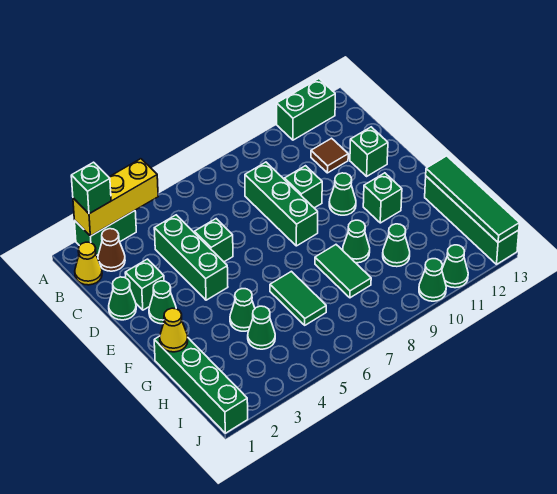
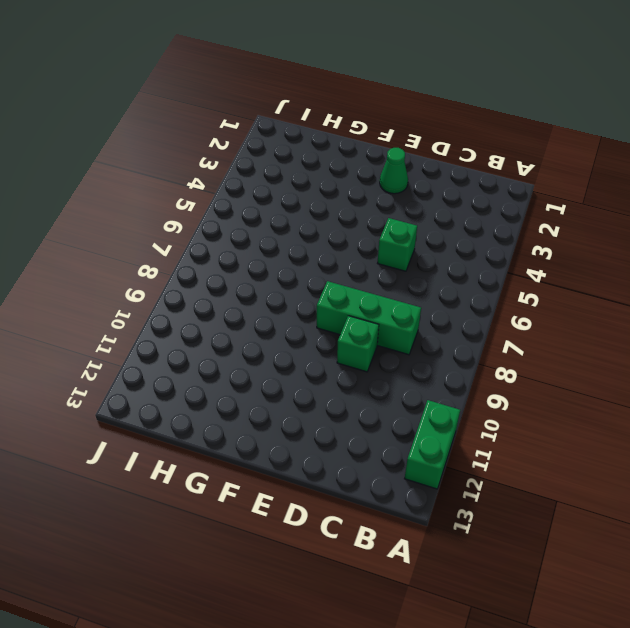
none -> green 1x2 brick [74,211,136,255]
none -> yellow 1x1 cone [75,242,102,285]
none -> brown 1x1 cone [98,229,125,271]

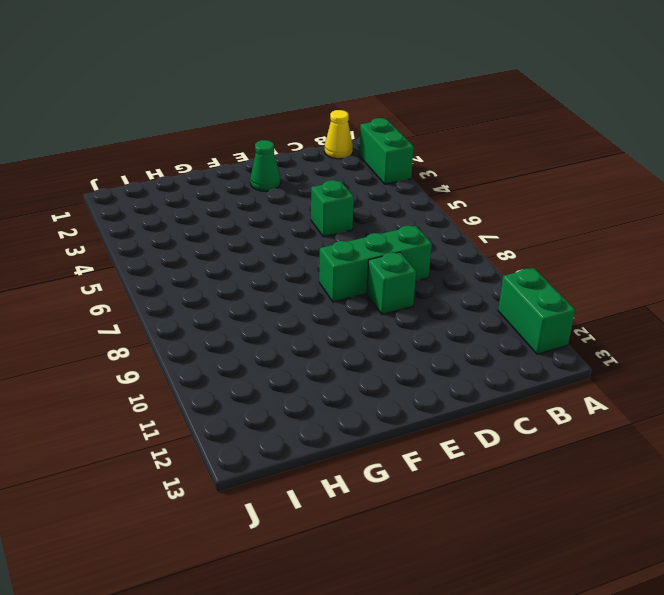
none -> brown 1x1 cone [98,229,125,271]
none -> green 1x3 brick [154,215,228,300]
none -> brown 1x1 tile [311,138,348,173]

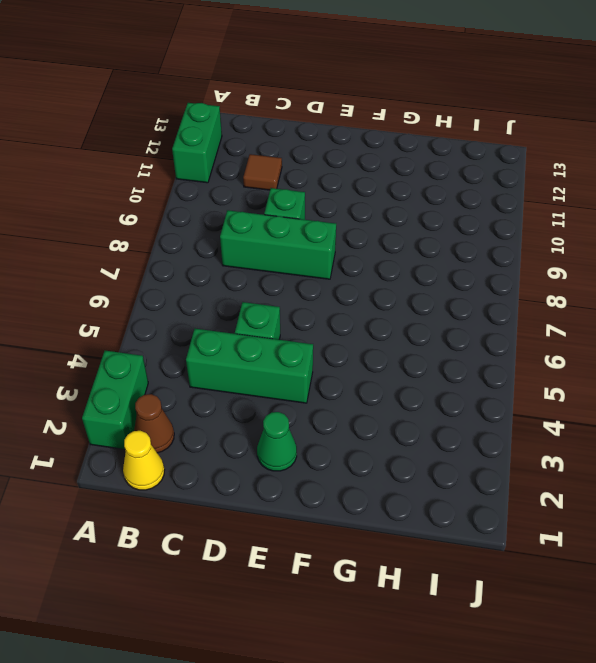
none -> green 1x1 cone [109,277,136,320]
none -> green 1x1 brick [125,259,164,310]
none -> green 1x1 brick [350,127,388,176]

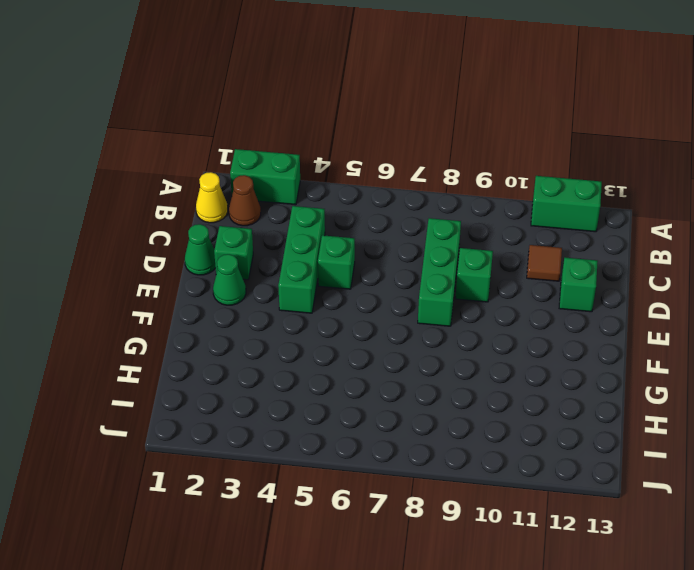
none -> green 1x1 cone [329,173,356,215]
none -> green 1x1 brick [363,173,402,223]
none -> green 1x4 brick [154,336,248,433]

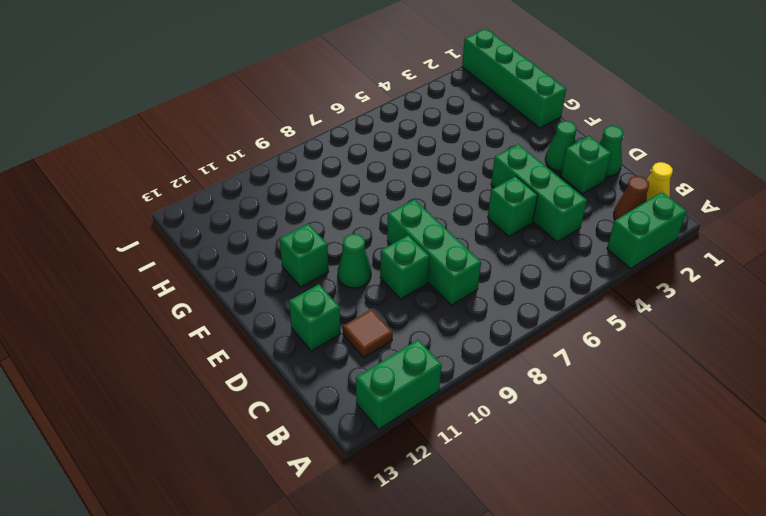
none -> green 1x1 cone [230,289,255,331]
none -> green 1x2 tile [270,271,326,325]
none -> green 1x2 tile [315,245,371,298]

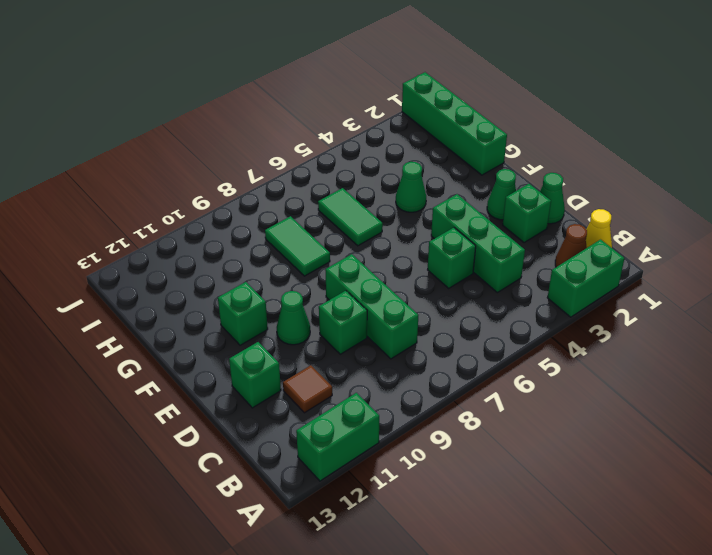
none -> green 1x1 cone [343,220,370,263]
none -> green 1x4 brick [425,176,519,264]
none -> green 1x1 cone [248,306,275,349]

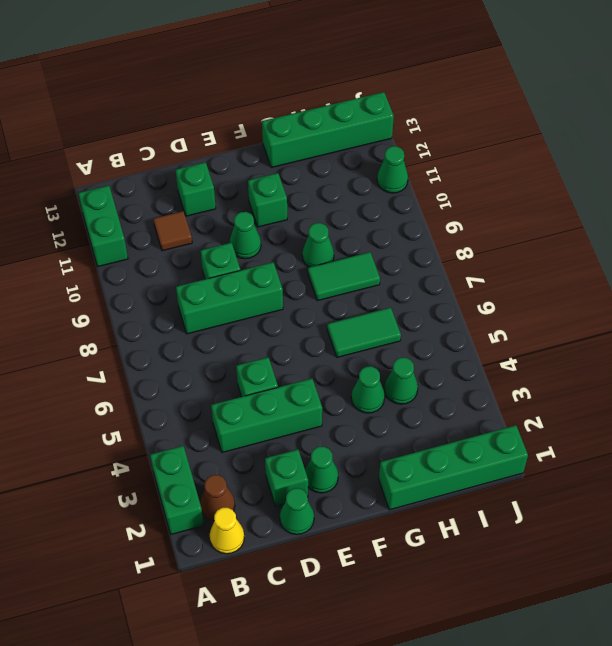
none -> green 1x1 cone [383,224,410,267]
none -> green 1x1 cone [419,259,446,301]
none -> yellow 1x3 brick [73,159,158,236]

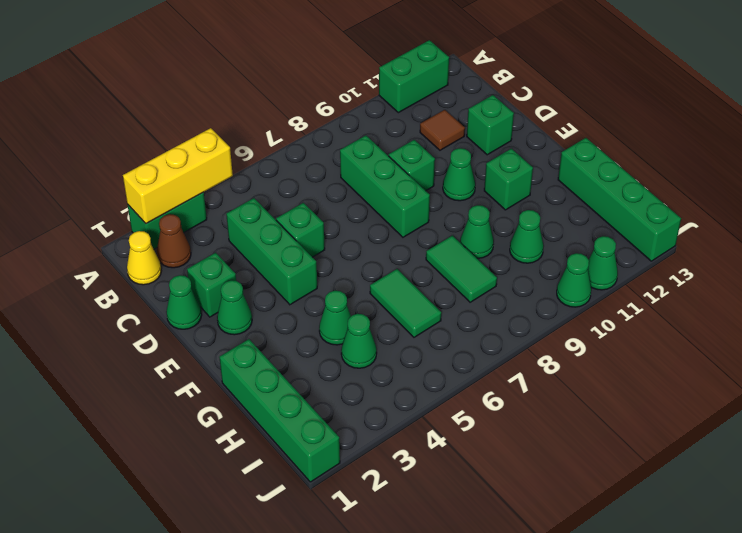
none -> yellow 1x1 cone [160,308,188,352]
none -> green 1x4 tile [426,156,519,242]
none -> green 1x1 brick [71,162,111,214]

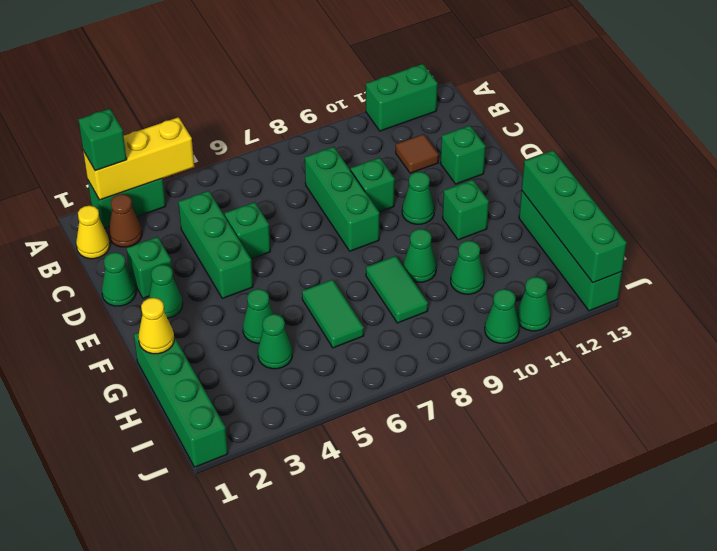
green 1x4 brick [522,150,627,283] -> green 1x4 tile [426,156,519,242]

